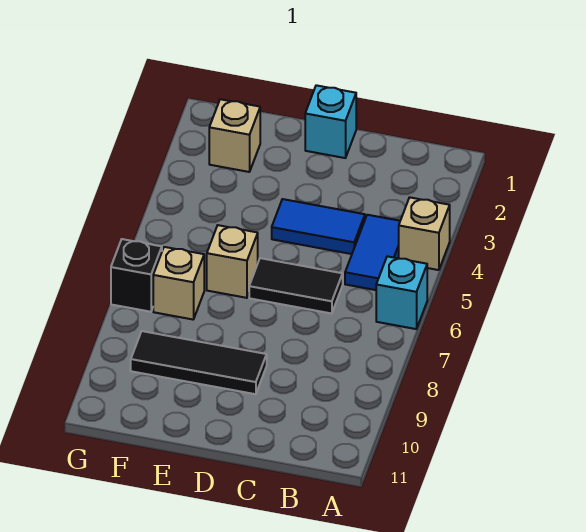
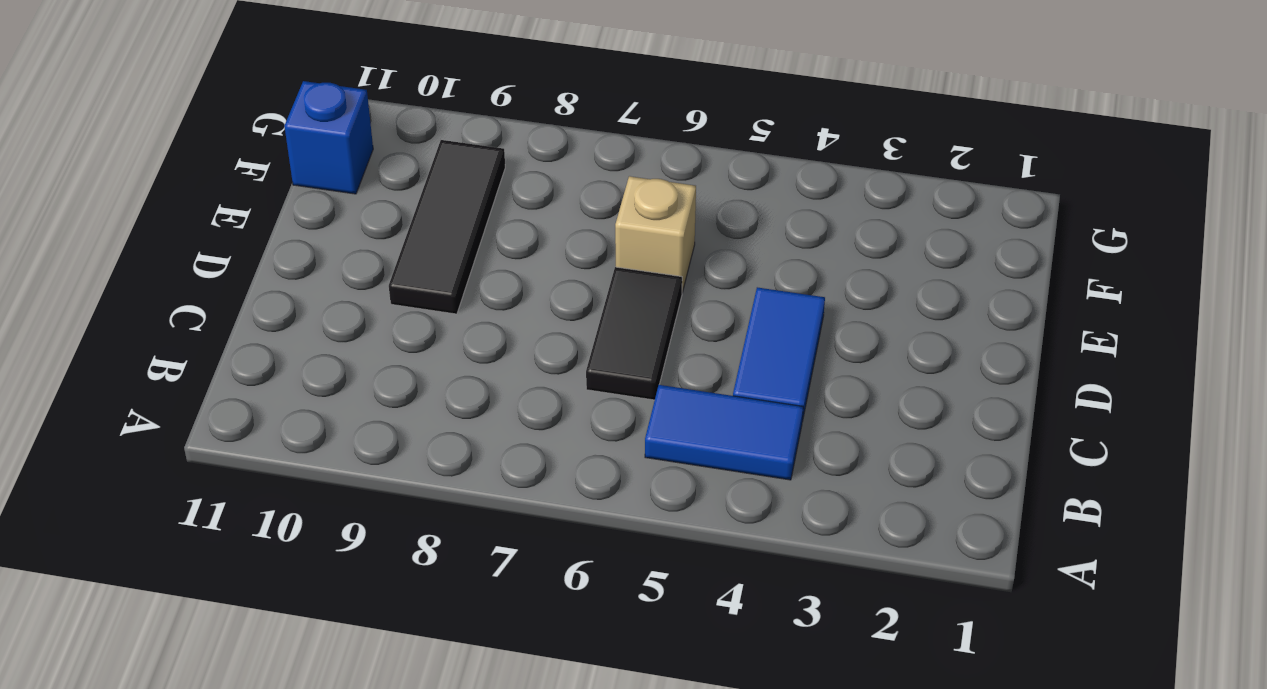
blue 1x1 brick [285,81,373,194] -> none
none -> tan 1x1 brick [399,197,450,270]
none -> cyan 1x1 brick [376,256,427,329]

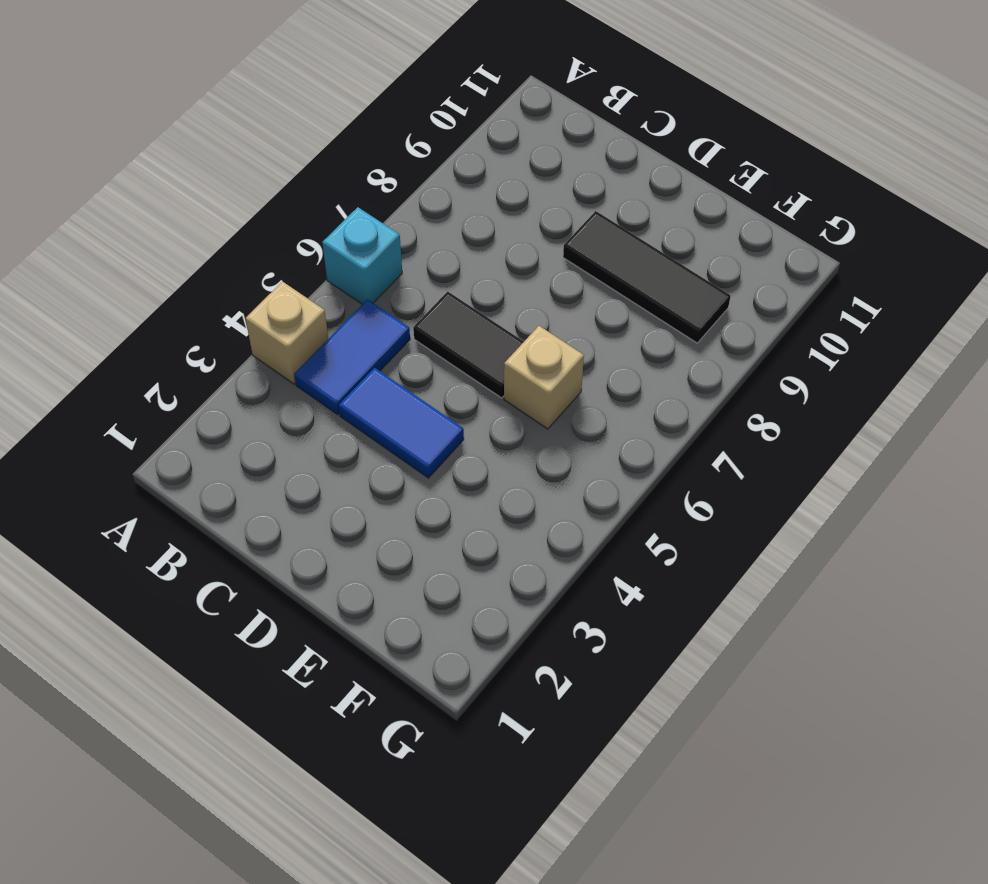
none -> cyan 1x1 brick [305,85,356,158]
none -> tan 1x1 brick [209,99,260,172]

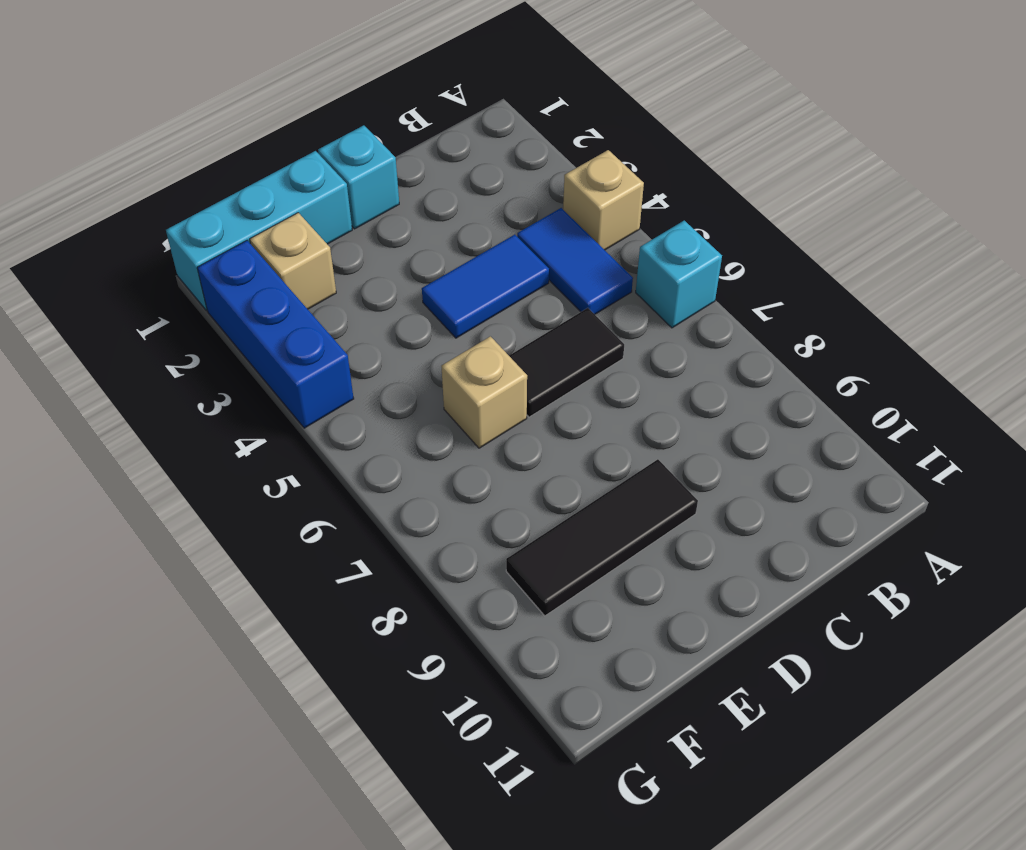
cyan 1x3 brick [166,151,352,311] -> none
blue 1x3 brick [197,241,354,428] -> none
none -> tan 1x1 brick [153,247,204,319]
none -> black 1x1 brick [111,239,162,312]

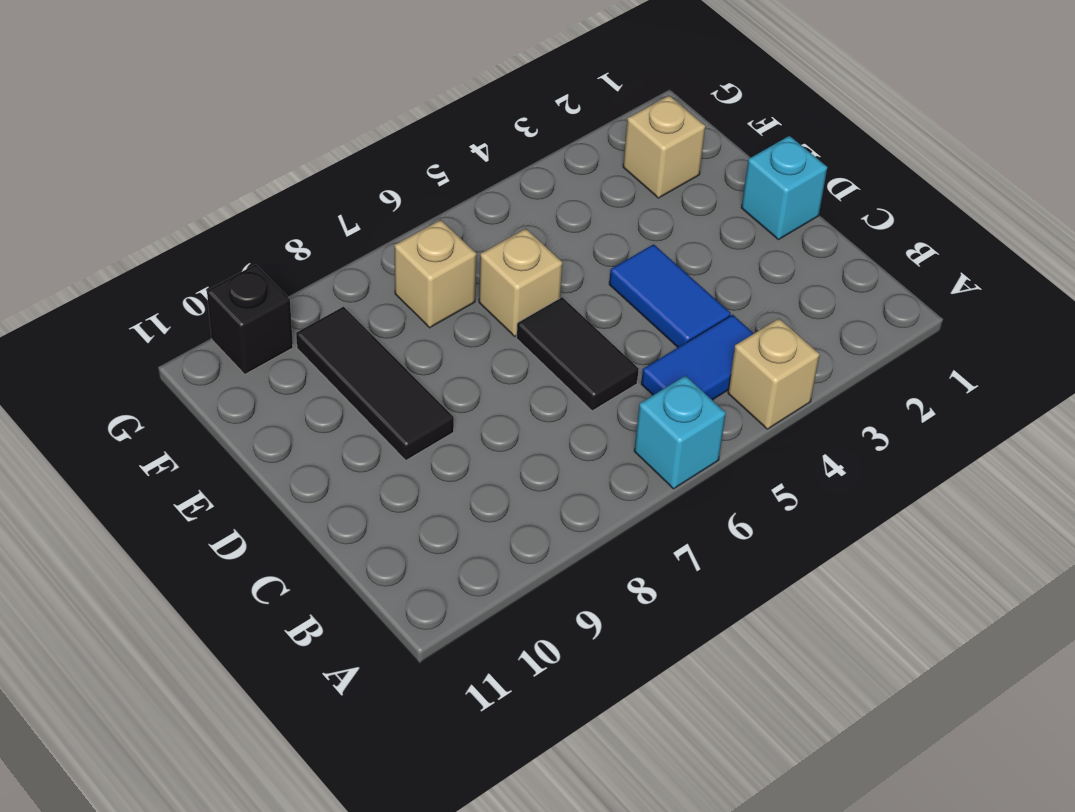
black 1x1 brick [207,264,293,374] -> black 1x1 brick moved to [111,239,162,312]

